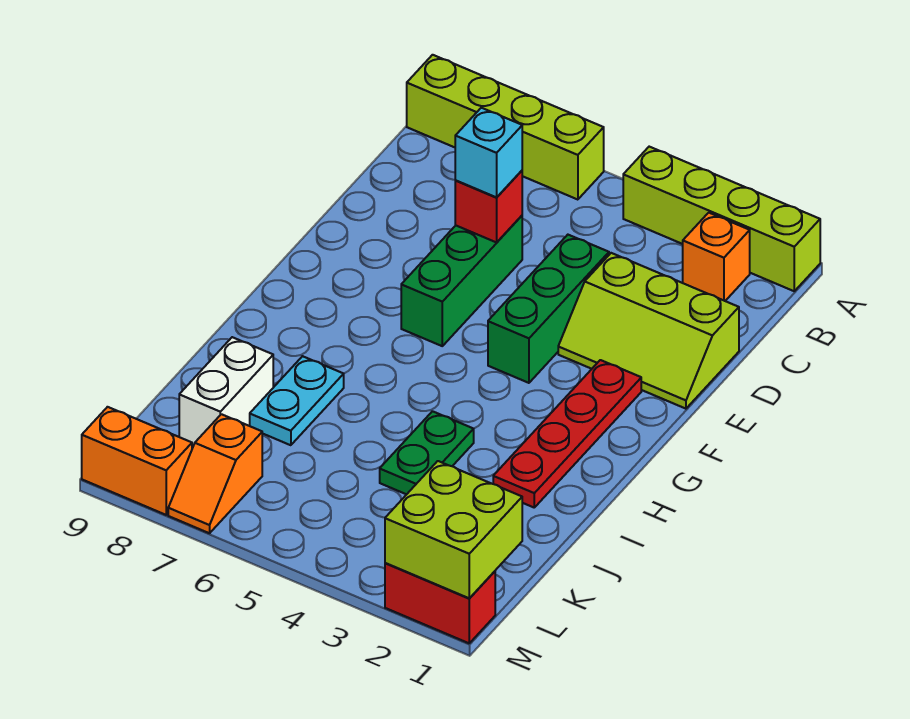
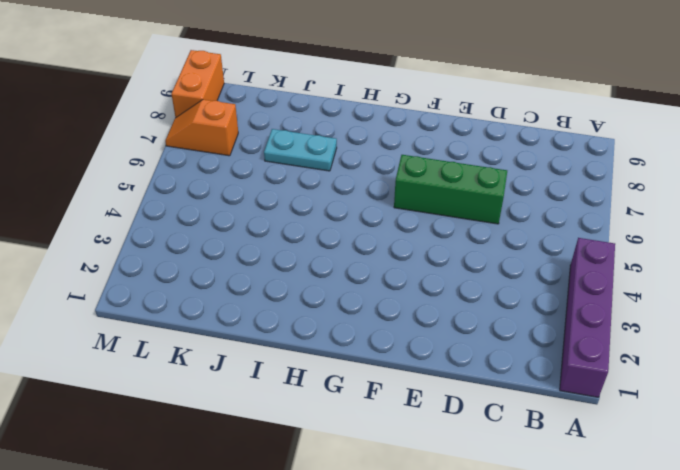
purple 1x4 brick [560,238,615,397] -> lime 1x4 brick [623,147,820,291]
none -> lime 1x4 brick [407,55,604,200]
none -> orange 1x1 brick [683,213,750,301]
none -> lime 2x3 slope [558,253,739,409]

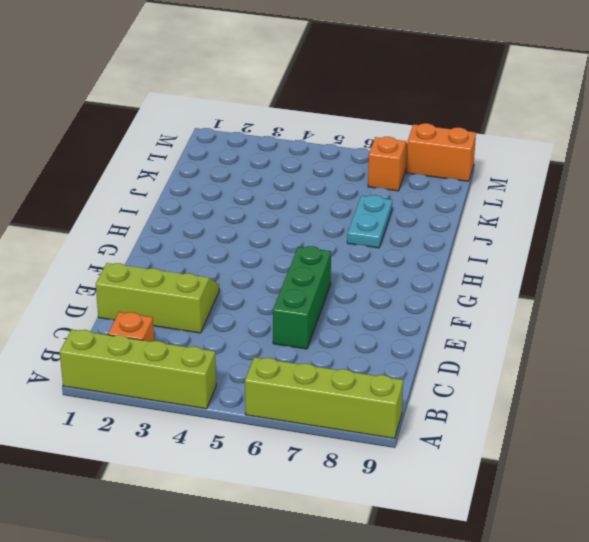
none -> green 1x3 brick [488,235,609,383]
none -> red 1x4 plate [493,360,641,507]
none -> green 1x2 plate [380,411,474,494]

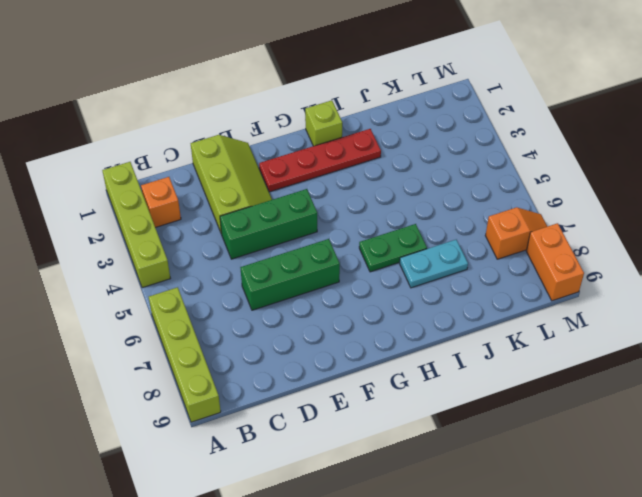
lime 1x1 brick [305,100,342,146] -> none
green 1x2 plate [359,224,427,272] -> green 1x2 plate moved to [380,411,474,494]
none -> white 1x2 brick [179,337,273,445]
none -> red 1x2 brick [385,563,495,643]
none -> red 1x1 brick [455,171,522,242]

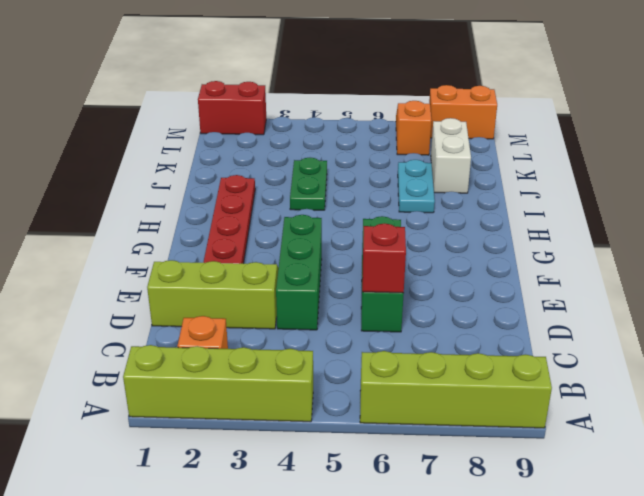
none -> lime 2x2 brick [385,461,522,598]
none -> cyan 1x1 brick [455,108,522,197]

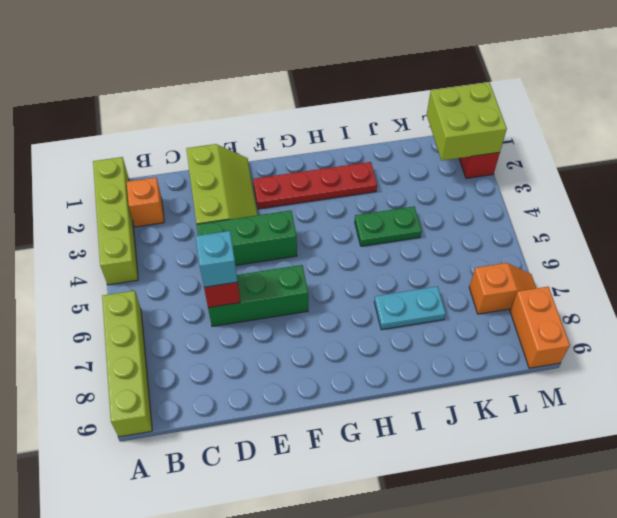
none -> white 1x2 brick [179,337,273,445]

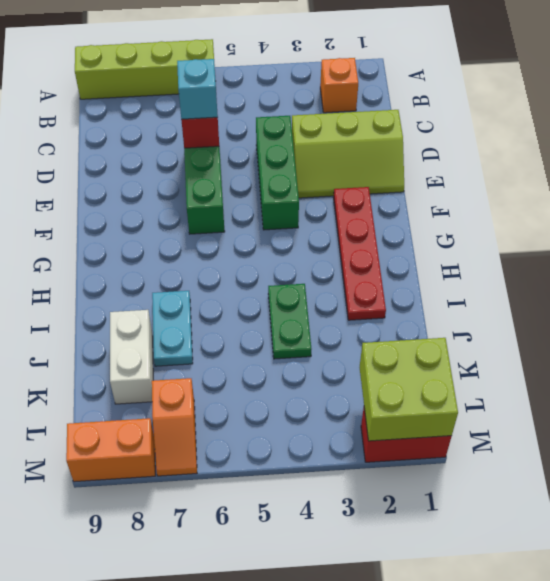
none -> lime 1x4 brick [623,147,820,291]

